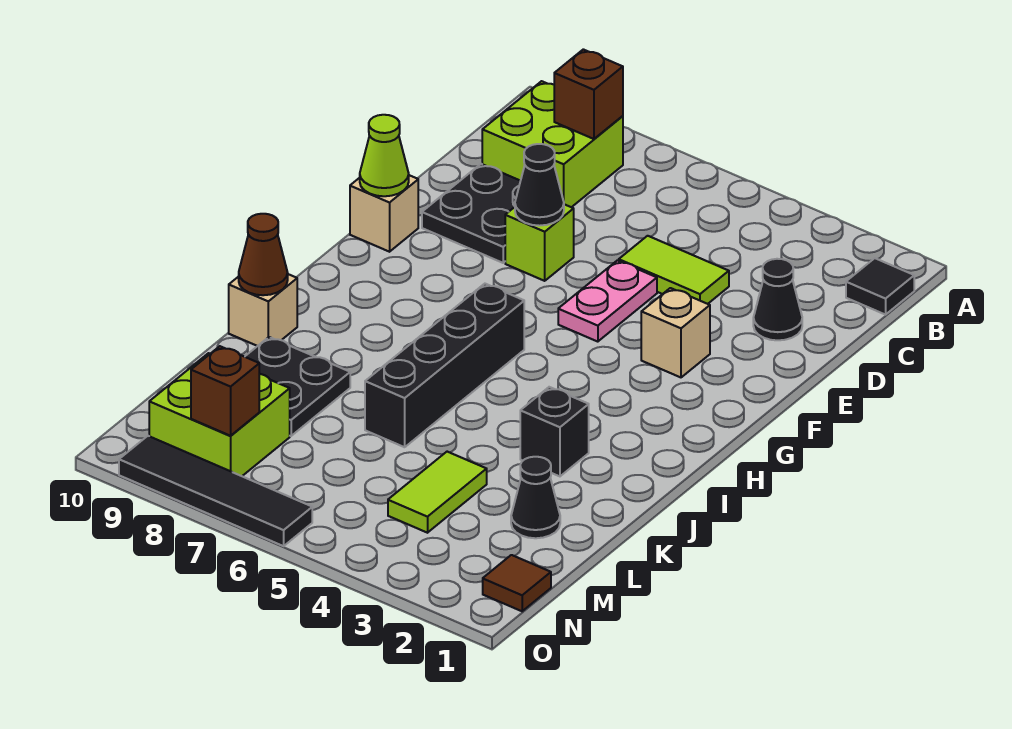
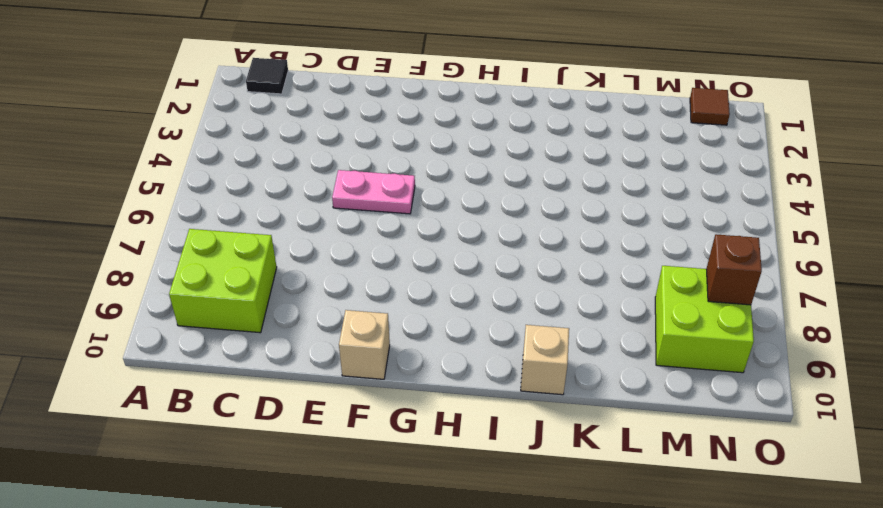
none -> black 1x1 cone [753,259,802,340]
none -> lime 1x2 tile [619,236,729,304]
none -> black 2x2 plate [422,164,520,263]

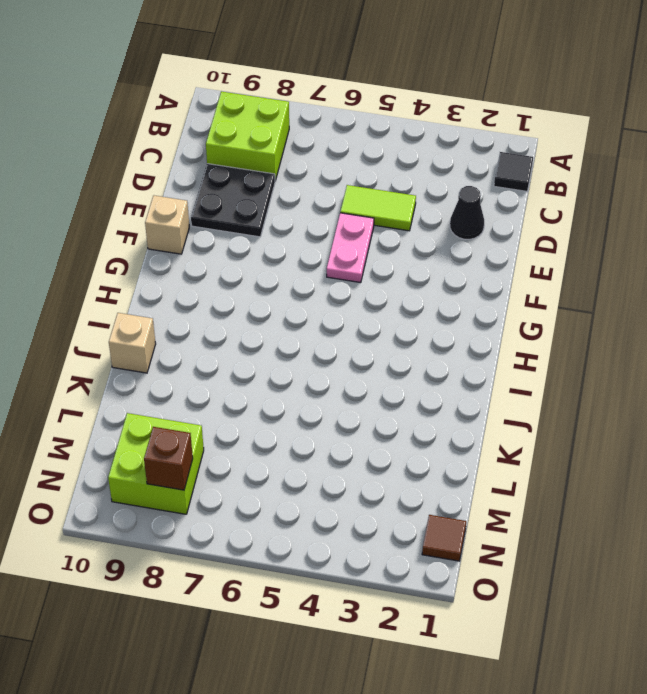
none -> lime 1x1 brick [505,204,574,281]
none -> tan 1x1 brick [641,288,710,377]
none -> black 1x4 brick [365,284,524,447]

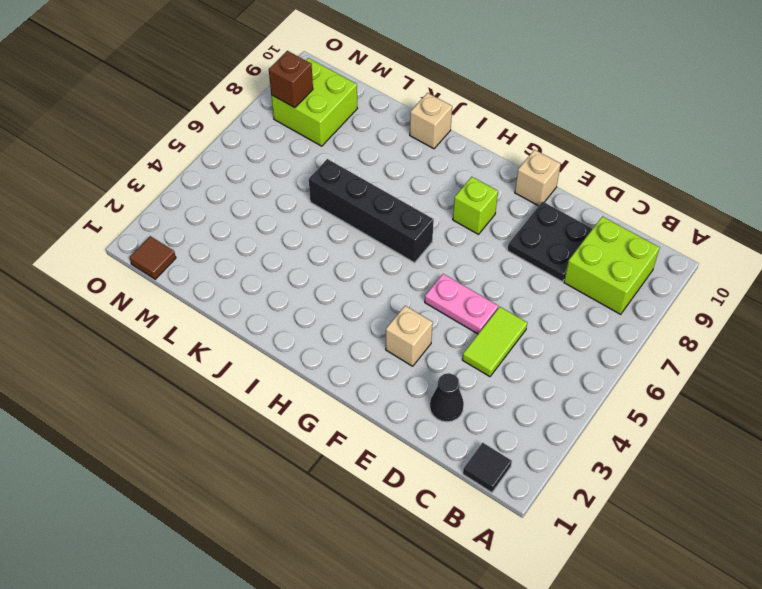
lime 1x1 brick [453,177,498,234] -> lime 1x1 brick moved to [505,204,574,281]
none -> black 1x1 brick [520,387,589,476]
none -> black 2x2 plate [245,337,350,436]
none -> black 1x1 cone [511,457,560,538]

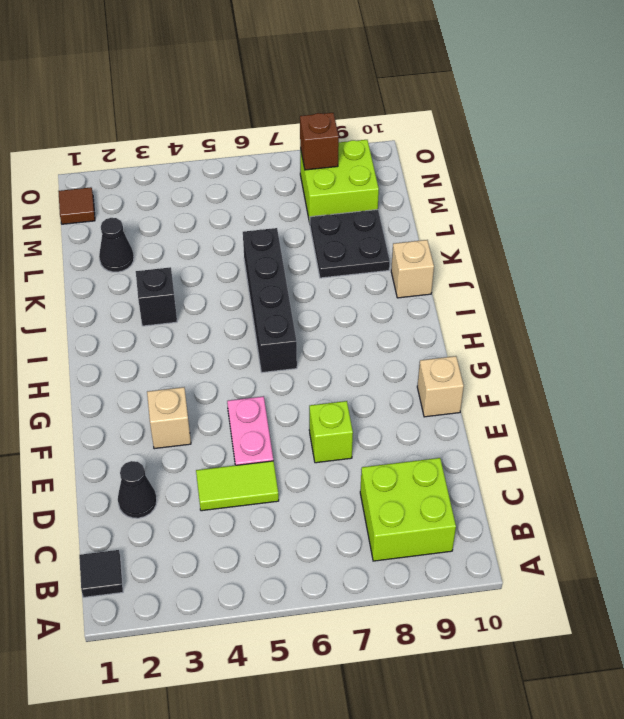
none -> black 2x2 plate [422,164,520,263]
none -> lime 1x2 tile [388,452,487,533]
none -> black 1x4 tile [119,436,312,546]

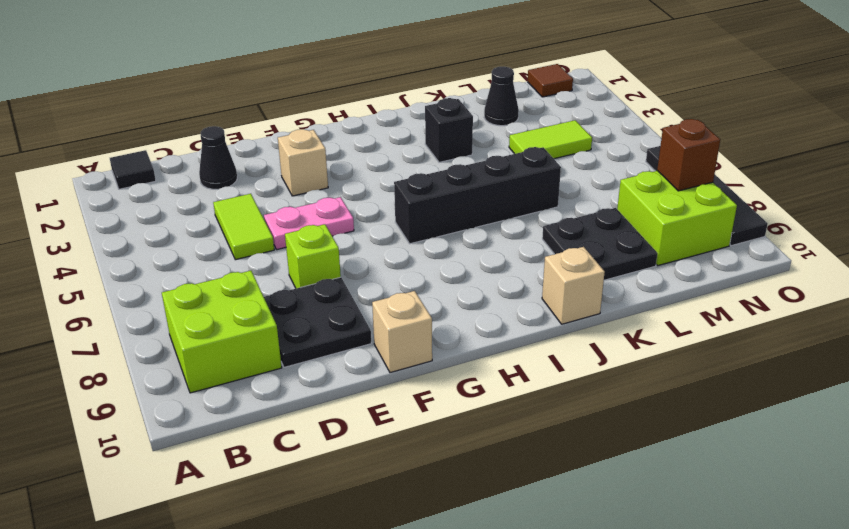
none -> brown 1x1 brick [554,49,623,139]
none -> black 1x1 cone [515,144,564,226]
none -> lime 1x1 cone [360,115,409,196]

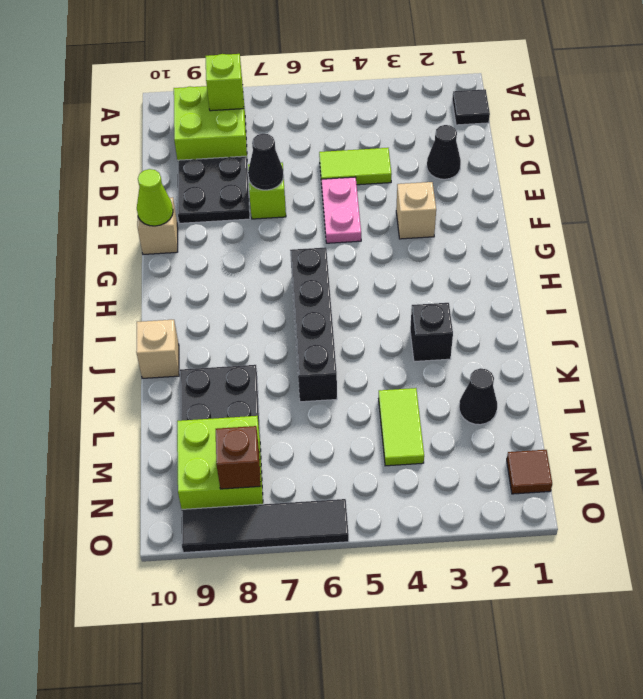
lime 1x1 brick [205,54,244,111] -> brown 1x1 brick [554,49,623,139]
none -> brown 1x1 cone [239,214,288,295]

